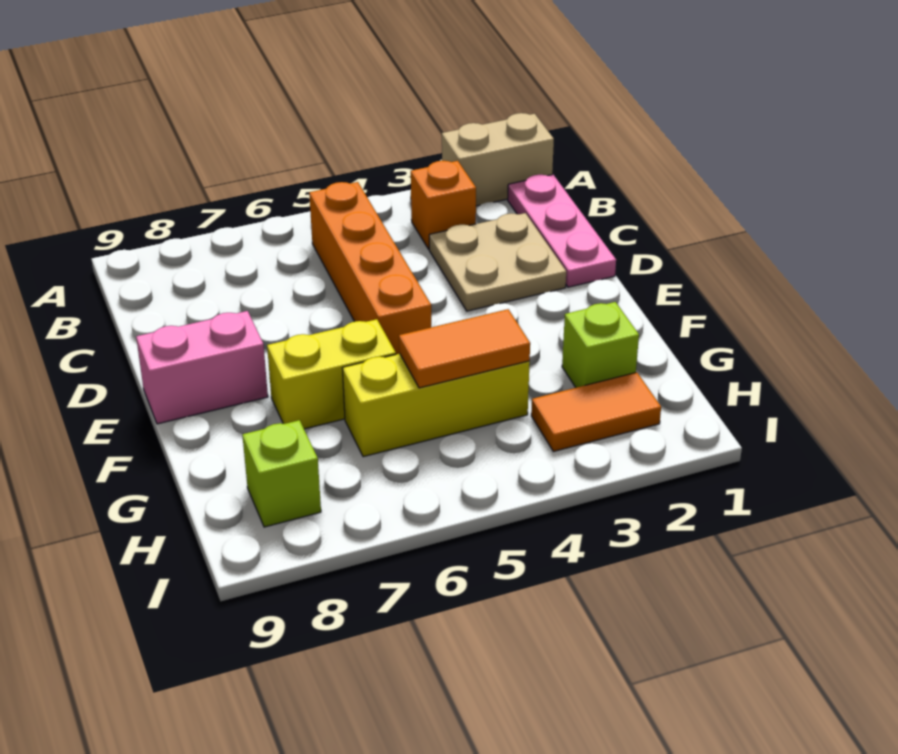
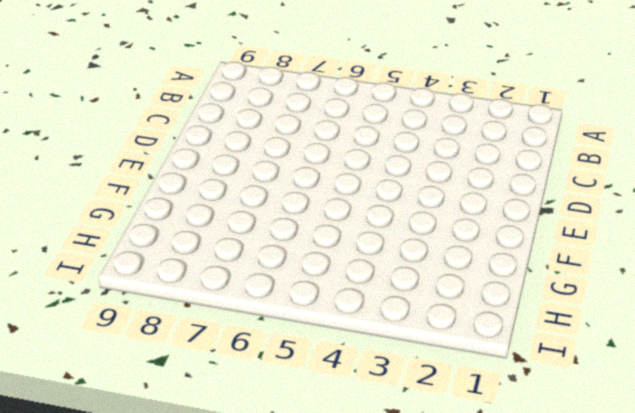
none -> tan 1x2 brick [442,113,554,206]
none -> pink 1x3 plate [508,175,616,287]
none -> orange 1x1 brick [411,161,476,249]

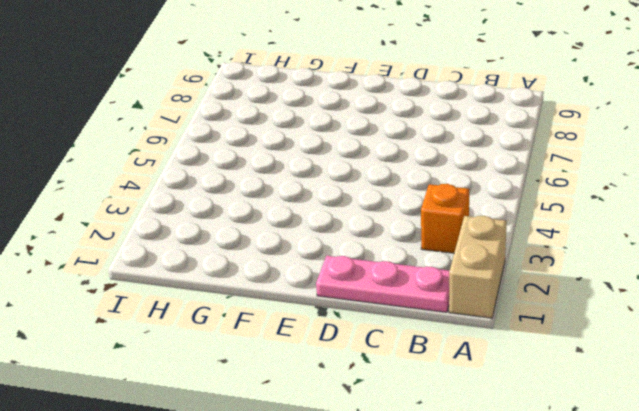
none -> orange 1x4 brick [309,182,431,354]
none -> tan 2x2 plate [429,213,566,311]
none -> pink 1x2 brick [136,311,268,424]

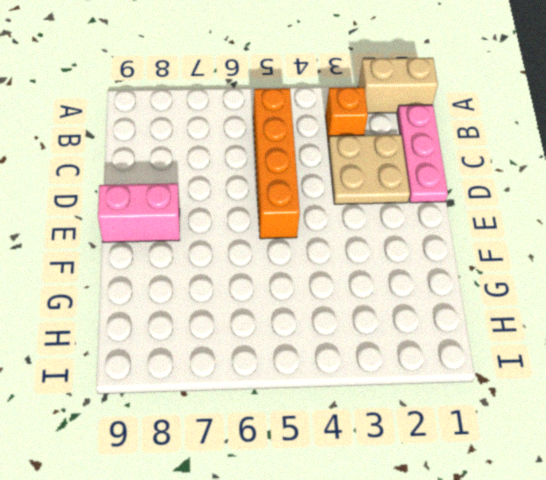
none -> yellow 1x2 brick [267,319,396,429]
none -> lime 1x1 brick [562,302,639,388]
none -> yellow 1x3 brick [342,354,530,457]

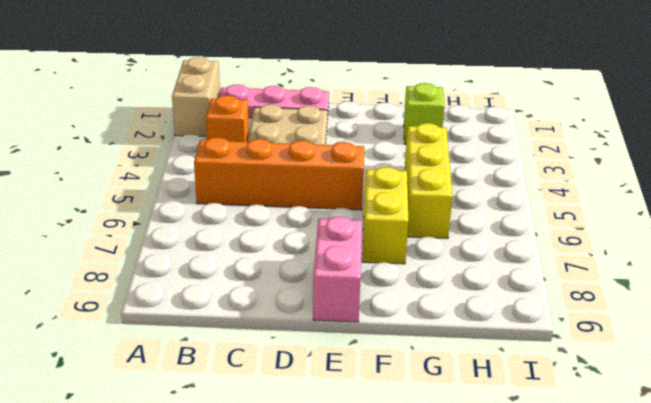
none -> orange 1x2 tile [531,372,661,452]
none -> lime 1x1 brick [242,420,321,527]
none -> orange 1x2 tile [399,309,530,388]

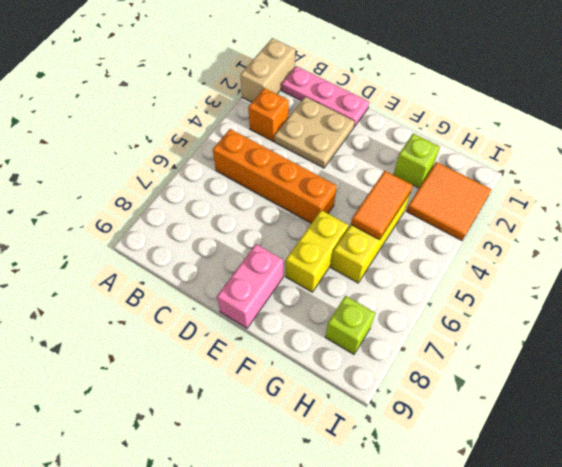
orange 2x2 tile [407,162,491,241] -> orange 1x2 tile [531,372,661,452]

